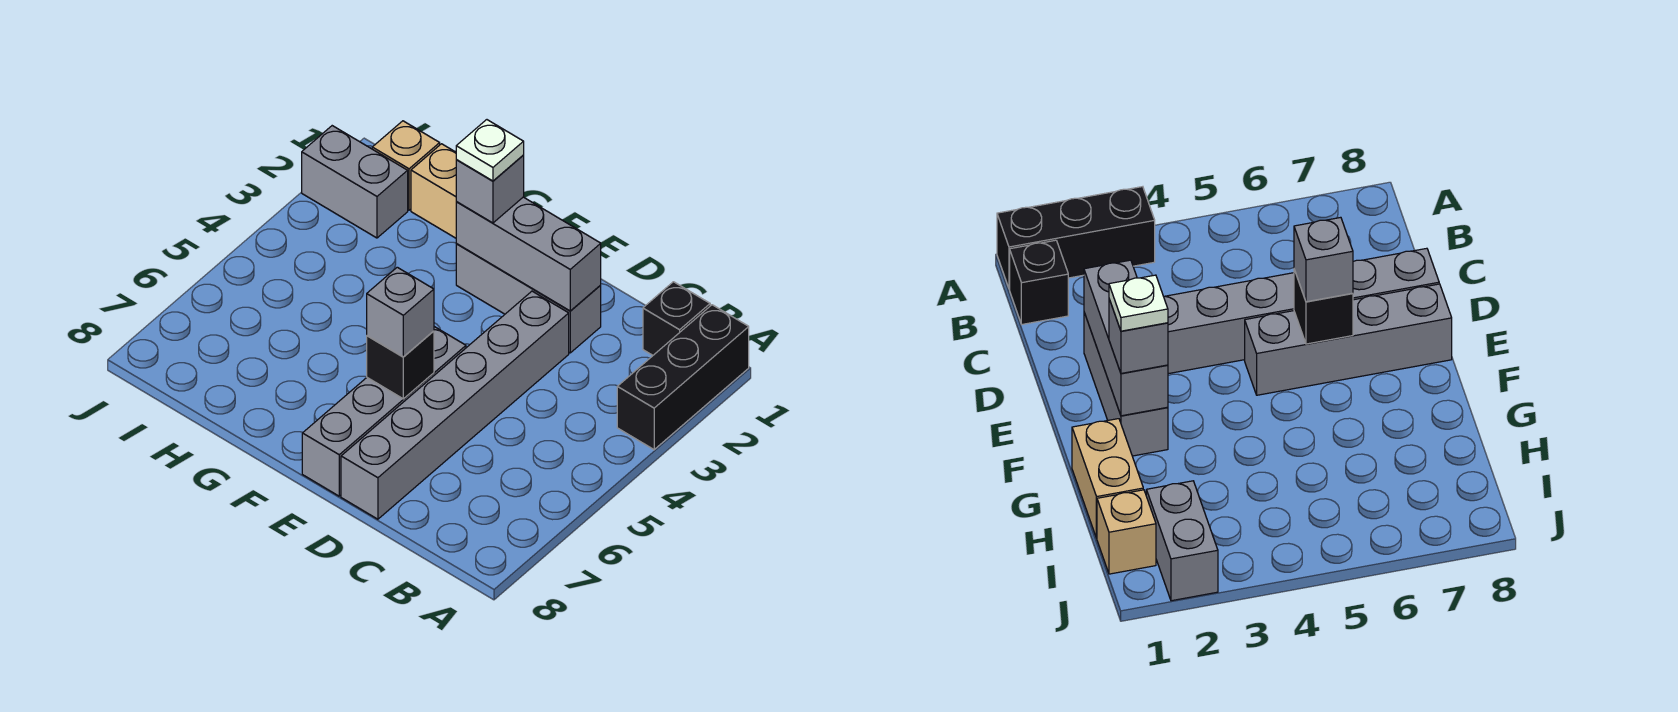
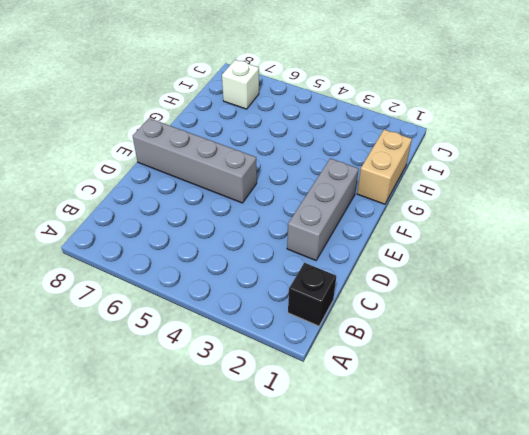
white 1x1 brick [222,60,259,109] -> none
none -> black 1x3 brick [617,305,749,450]
none -> grey 1x6 brick [341,291,569,519]
none -> tan 1x1 brick [372,121,440,210]

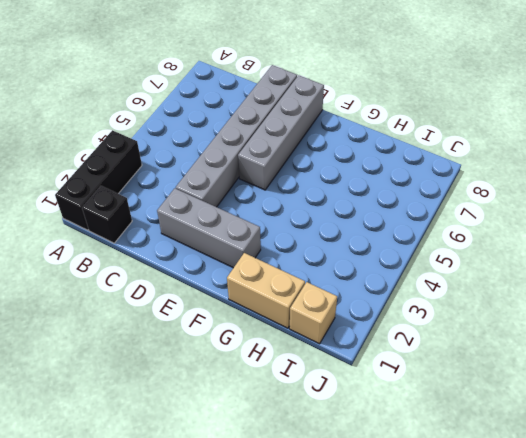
none -> grey 1x2 brick [302,126,408,238]
none -> grey 1x3 brick [456,197,601,311]
none -> black 1x1 brick [367,331,434,399]

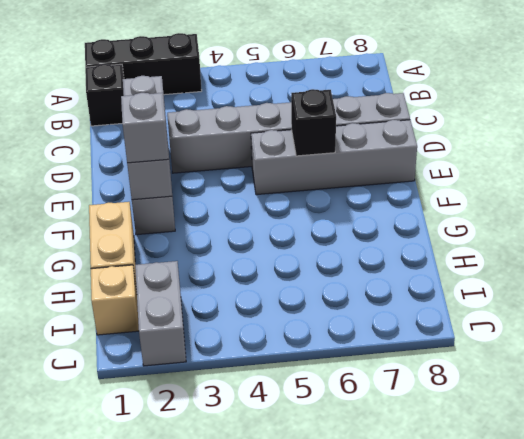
none -> grey 1x1 brick [367,267,434,357]
none -> white 1x1 plate [456,120,524,181]

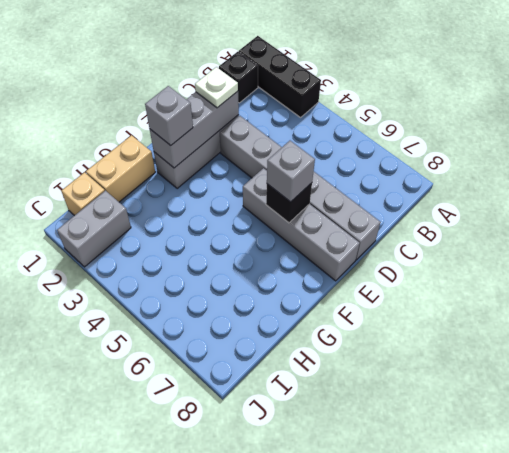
white 1x1 plate [195,67,238,108] -> white 1x1 plate moved to [456,120,524,181]

